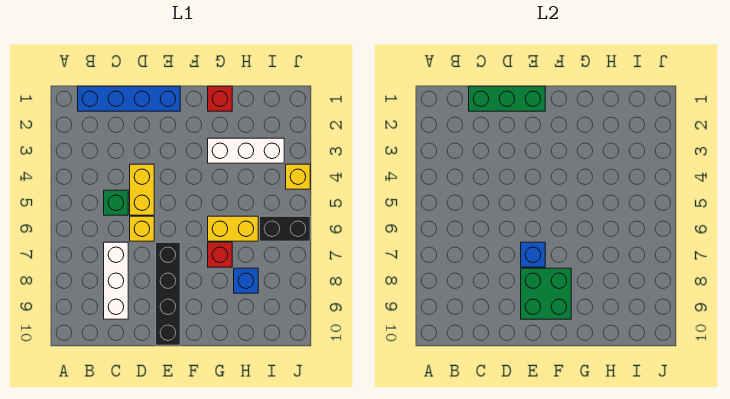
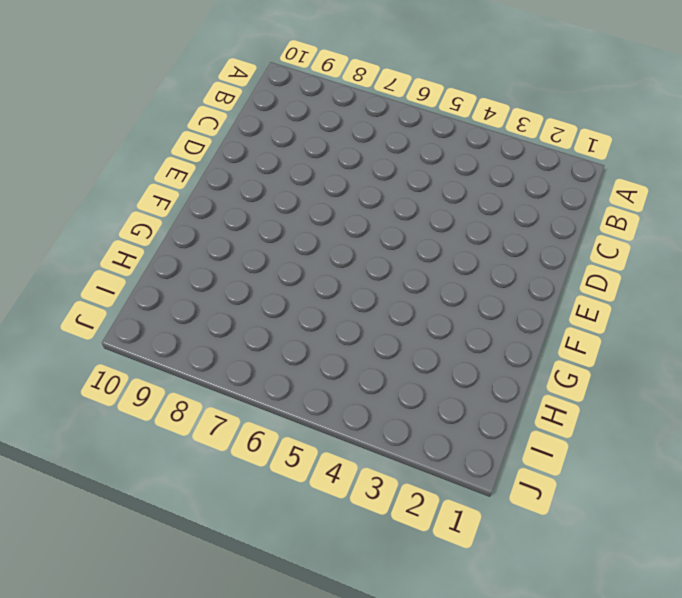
none -> blue 1x4 brick [78,86,180,111]
none -> green 1x1 brick [104,190,128,215]
none -> white 1x3 brick [104,242,128,319]

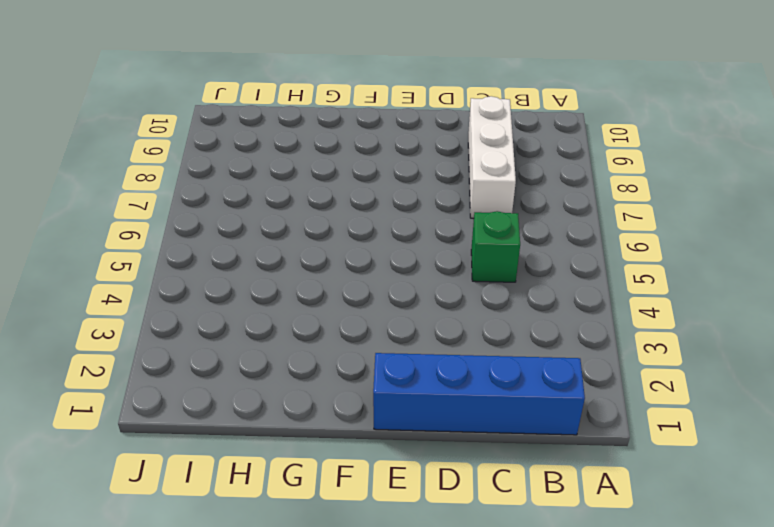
none -> yellow 1x2 brick [130,164,154,215]
none -> yellow 1x1 brick [130,216,154,241]
none -> black 1x4 brick [156,242,180,345]

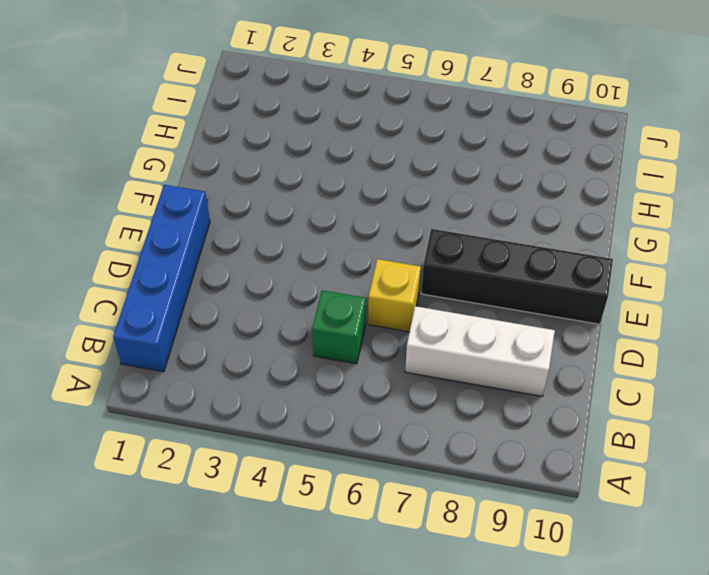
none -> yellow 1x2 brick [130,164,154,215]
none -> red 1x1 brick [208,86,232,111]
none -> white 1x3 brick [208,138,284,163]

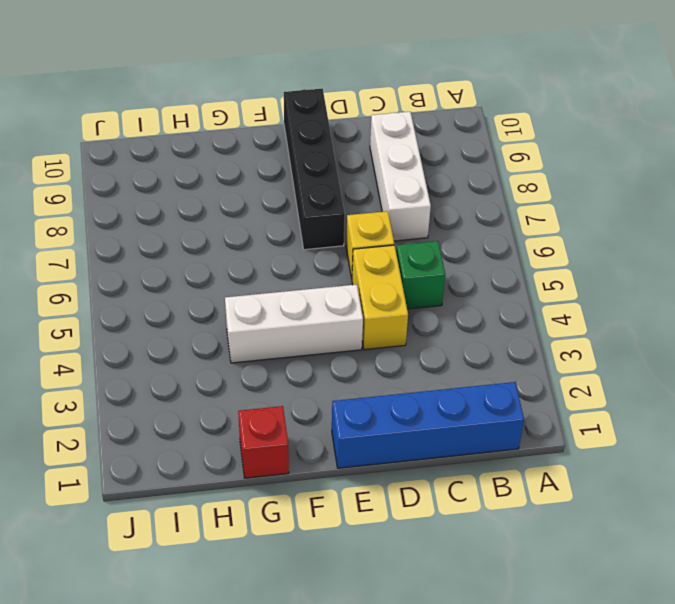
white 1x3 brick [225,285,363,363] -> white 1x3 brick moved to [208,138,284,163]
none -> yellow 1x2 brick [208,216,258,241]
none -> red 1x1 brick [208,242,232,267]
none -> blue 1x1 brick [234,268,258,293]

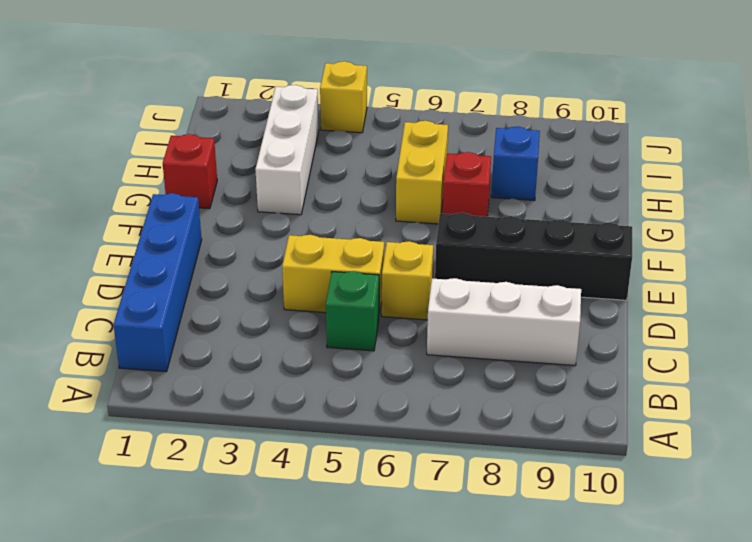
none -> black 1x2 brick [260,216,310,241]
none -> green 1x3 brick [469,86,545,111]
none -> blue 1x1 brick [521,242,545,267]

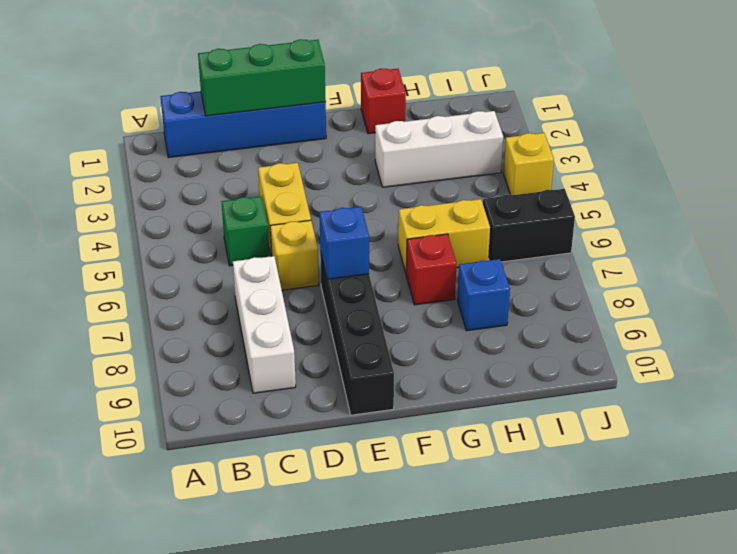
none -> green 2x2 brick [521,268,571,319]

